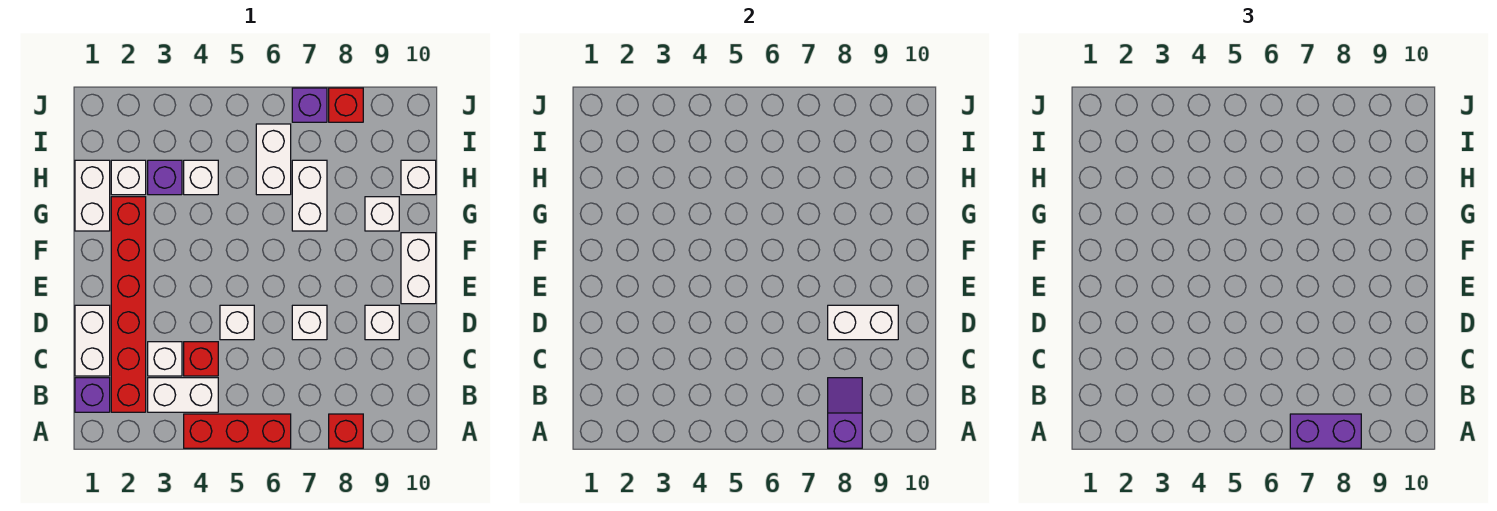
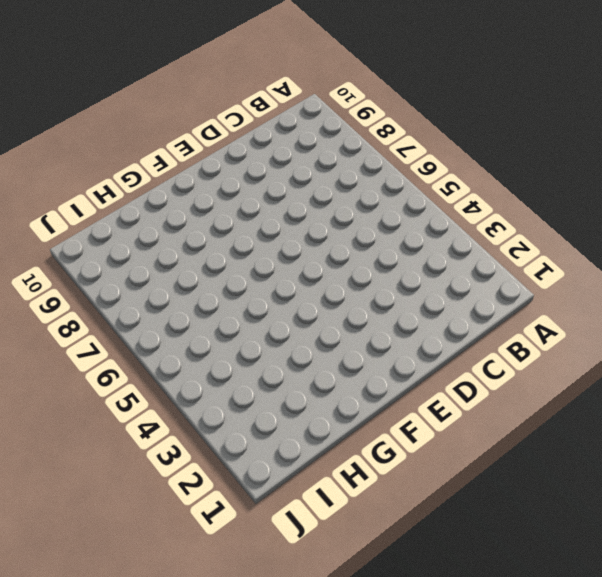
none -> red 1x3 brick [184,414,291,448]
none -> red 1x1 brick [329,414,363,448]
none -> purple 1x1 brick [75,378,110,412]

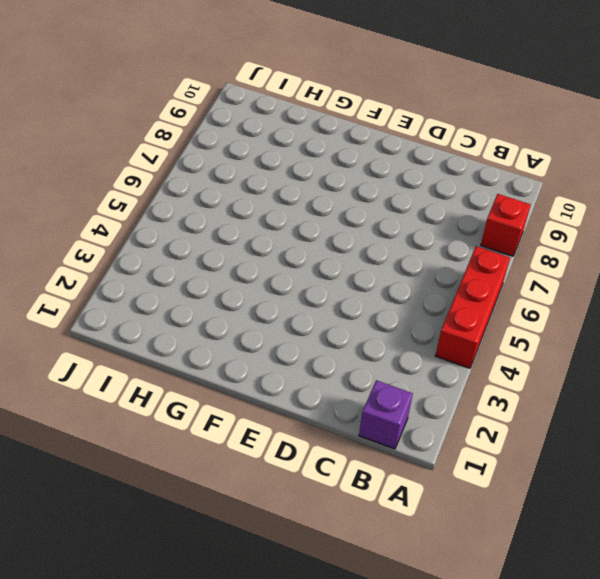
none -> red 1x6 brick [111,197,146,412]
none -> white 1x2 brick [148,378,218,412]
none -> white 1x2 brick [75,305,110,376]

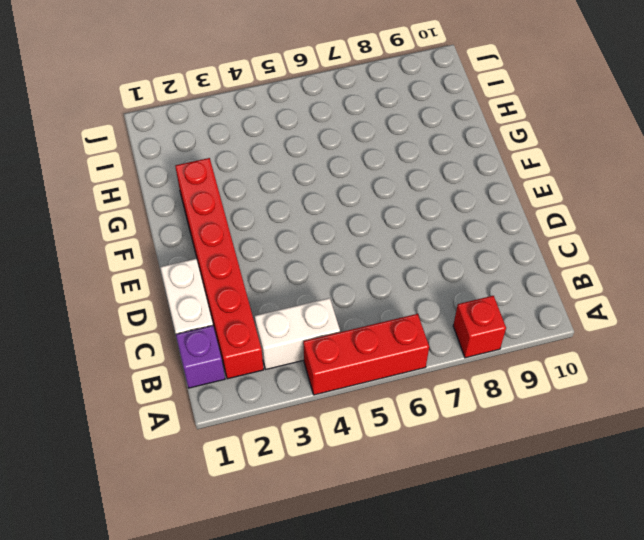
none -> white 1x1 brick [148,342,182,376]
none -> red 1x1 brick [184,342,218,376]
none -> white 1x1 brick [220,305,254,340]

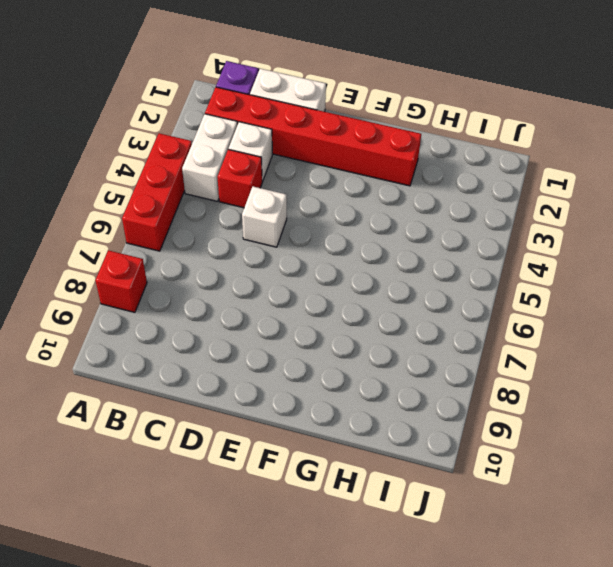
none -> white 1x1 brick [292,305,327,340]
none -> white 1x1 brick [365,305,399,340]
none -> white 1x2 brick [401,233,436,304]

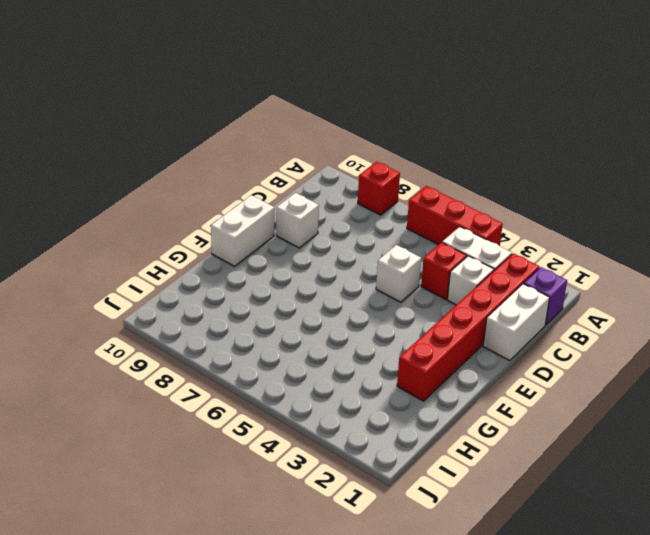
none -> white 1x1 brick [292,305,327,340]
none -> white 1x2 brick [75,160,110,231]
none -> white 1x2 brick [292,160,327,231]

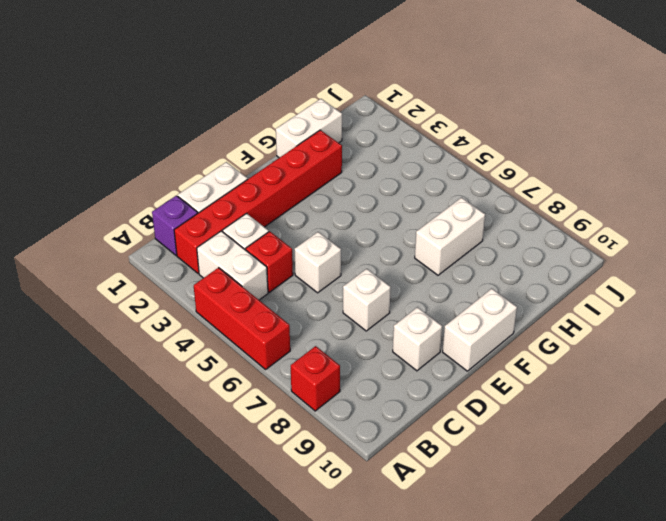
none -> white 1x1 brick [365,197,399,231]
none -> white 1x1 brick [111,160,146,195]
none -> purple 1x1 brick [148,160,182,195]

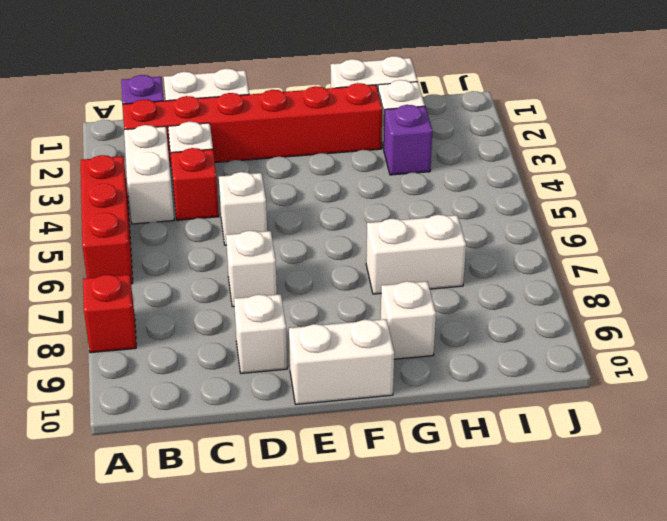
none -> white 1x1 brick [184,160,218,195]
none -> white 1x2 brick [256,124,291,195]
none -> white 1x1 brick [401,160,436,195]

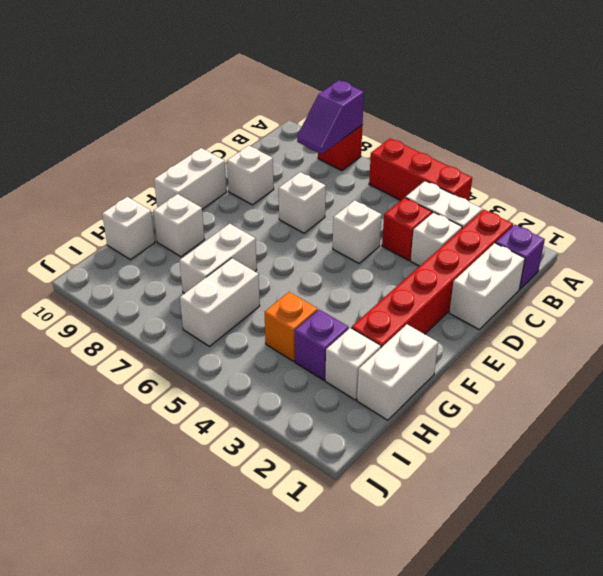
orange 1x1 brick [265,292,318,361] -> white 1x1 brick [184,160,218,195]
none -> purple 1x1 brick [292,88,327,122]
none -> red 1x1 brick [329,88,363,122]
none -> white 1x2 brick [828,305,898,340]

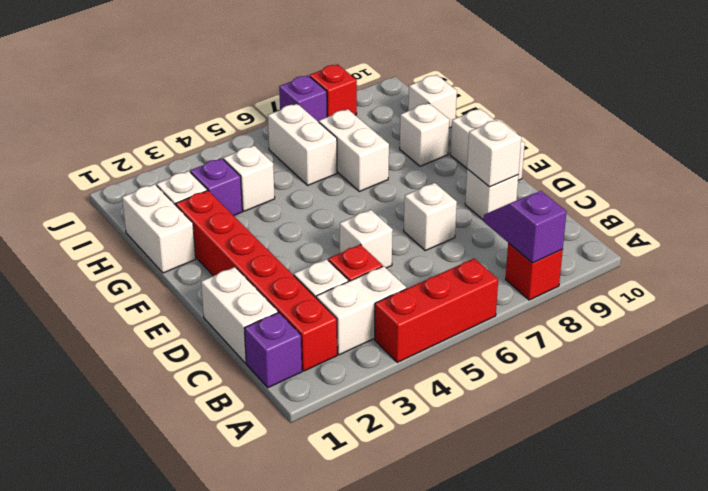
white 1x1 brick [467,119,521,187] -> white 1x2 brick [828,305,898,340]
none -> purple 1x2 brick [1290,414,1361,448]

